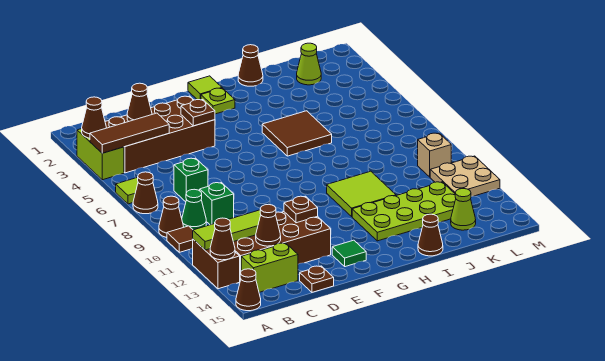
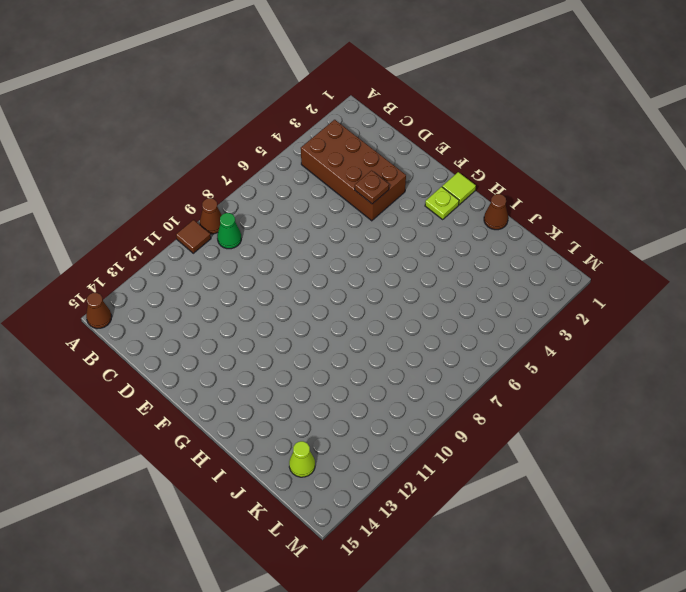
none -> lime 1x2 brick [77,129,124,180]
none -> lime 1x1 tile [116,178,138,204]
none -> brown 1x1 cone [133,172,158,214]
none -> brown 1x2 brick [193,239,240,289]

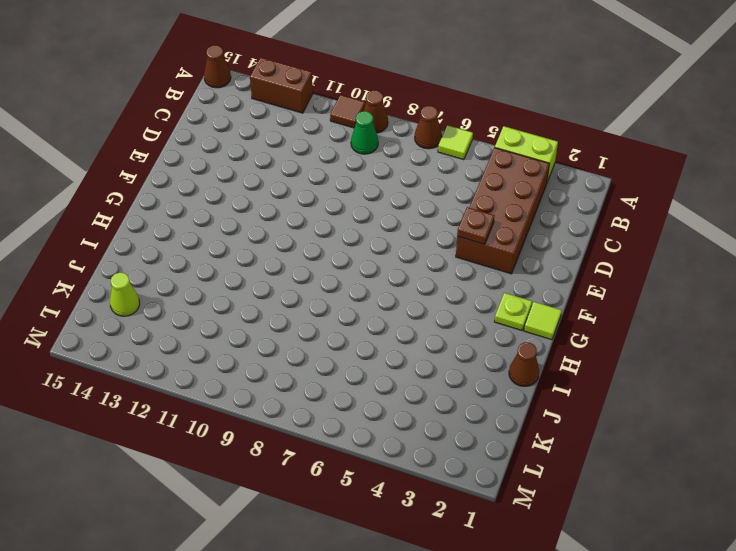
none -> brown 2x4 brick [234,212,331,281]
none -> lime 1x2 brick [241,243,298,292]
none -> green 1x1 brick [174,158,208,202]
none -> green 1x1 brick [200,182,234,225]

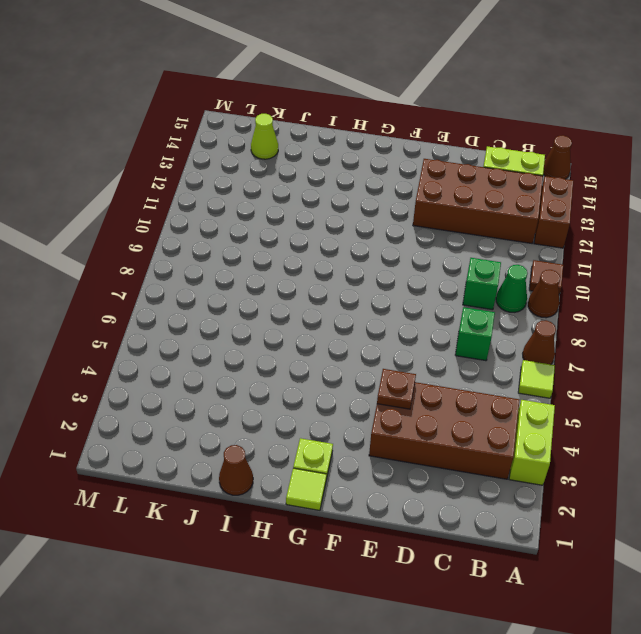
none -> brown 1x1 plate [300,266,334,293]
none -> green 1x1 tile [332,240,366,267]
none -> brown 2x2 tile [262,111,332,156]
none -> lime 2x2 tile [327,171,396,216]

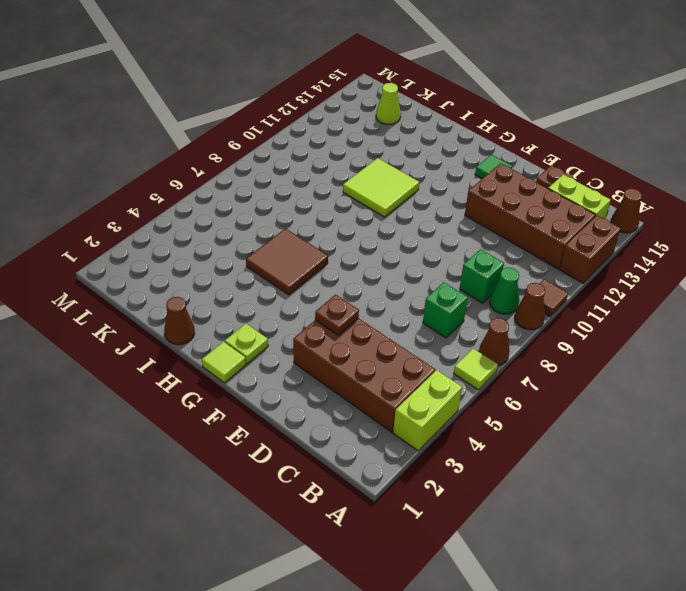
none -> lime 2x4 plate [352,182,456,241]
none -> brown 1x1 cone [418,214,443,256]
none -> lime 1x1 cone [297,43,321,85]
none -> tan 1x1 brick [418,133,451,177]

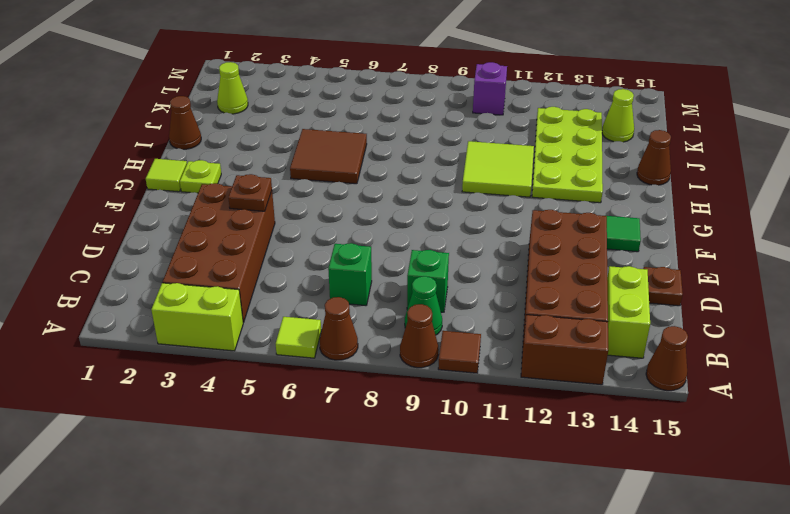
purple 1x1 brick [473,62,507,115] -> tan 1x1 brick [418,133,451,177]
none -> tan 2x2 plate [430,156,500,196]
none -> brown 1x1 cone [82,97,106,138]
none -> brown 1x3 tile [90,113,169,153]
none -> lime 1x3 tile [193,210,261,250]

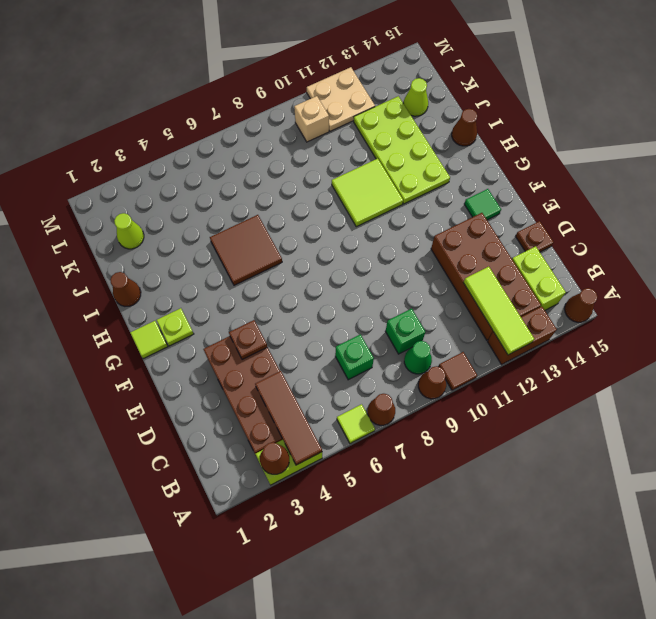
none -> brown 1x1 cone [210,218,235,260]
none -> brown 1x1 cone [127,83,152,121]
none -> brown 1x1 cone [256,204,281,246]
none -> brown 1x1 plate [284,196,318,223]

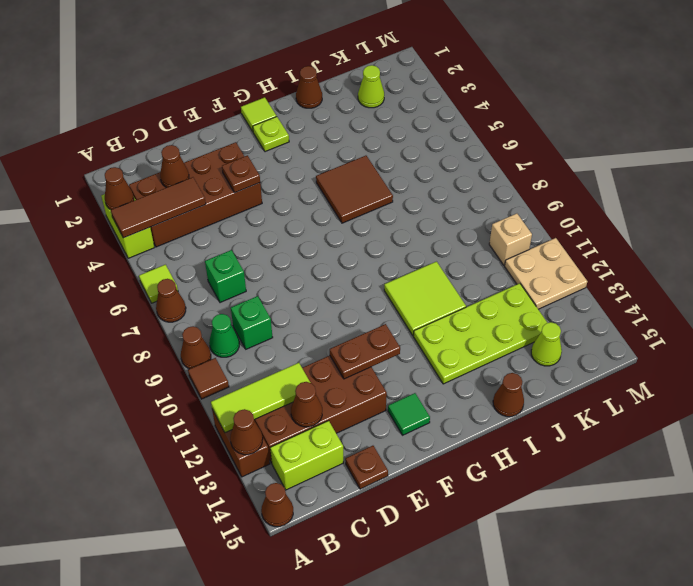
brown 1x2 plate [330,324,400,379] -> brown 1x1 plate [284,196,318,223]

